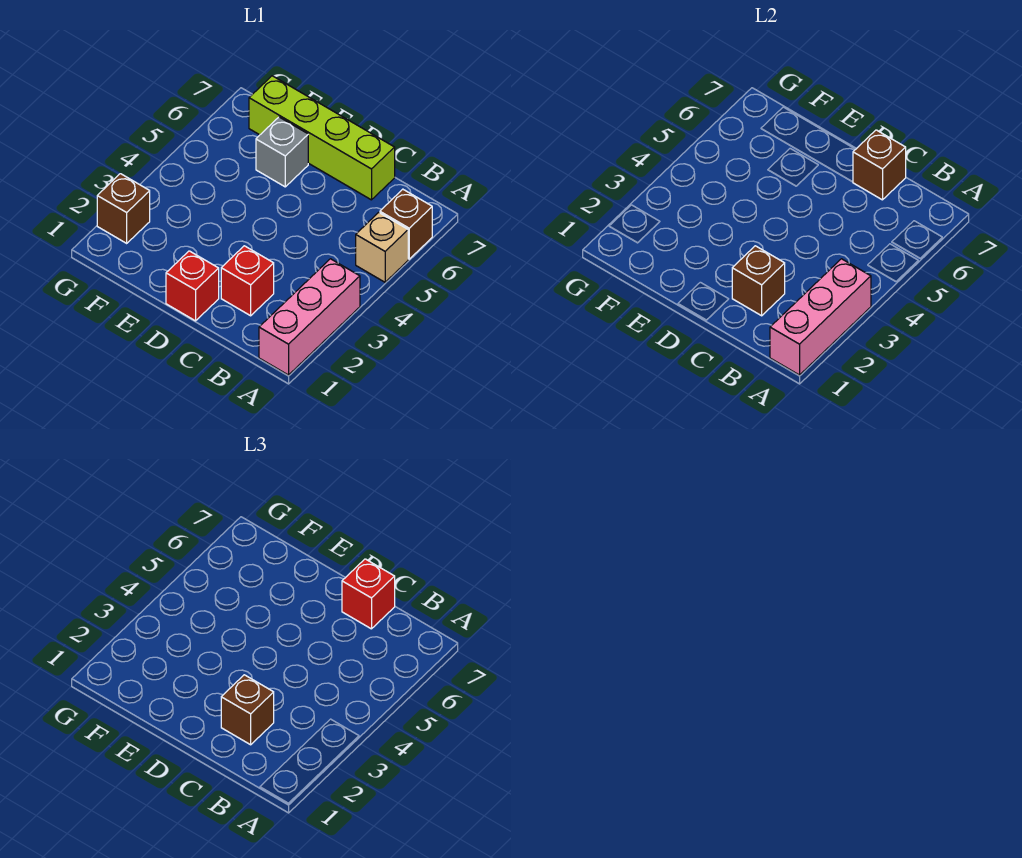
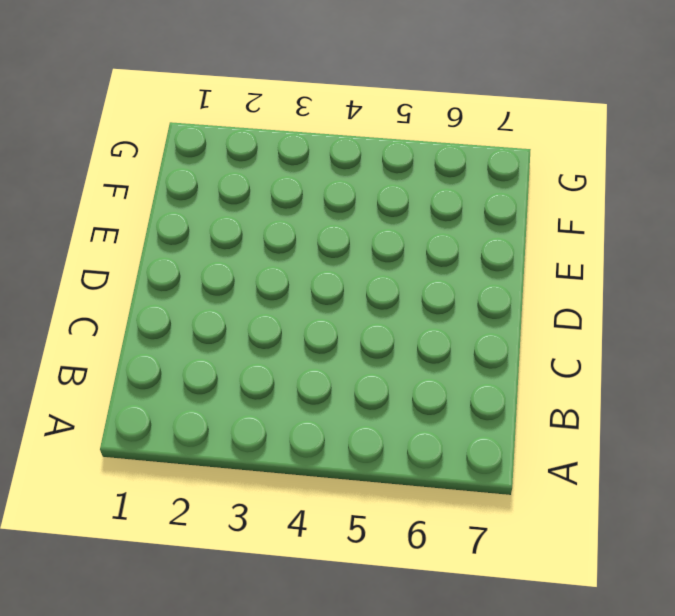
none -> pink 1x3 brick [259,259,360,375]
none -> tan 1x1 brick [356,212,408,282]
none -> brown 1x1 brick [380,189,432,259]

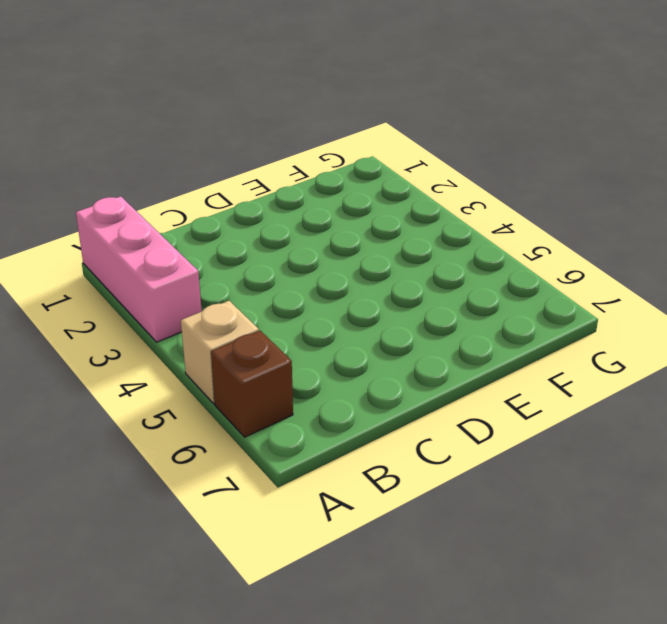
none -> red 1x1 brick [221,246,274,316]
none -> lime 1x4 brick [249,76,395,200]
none -> red 1x1 brick [166,251,219,321]

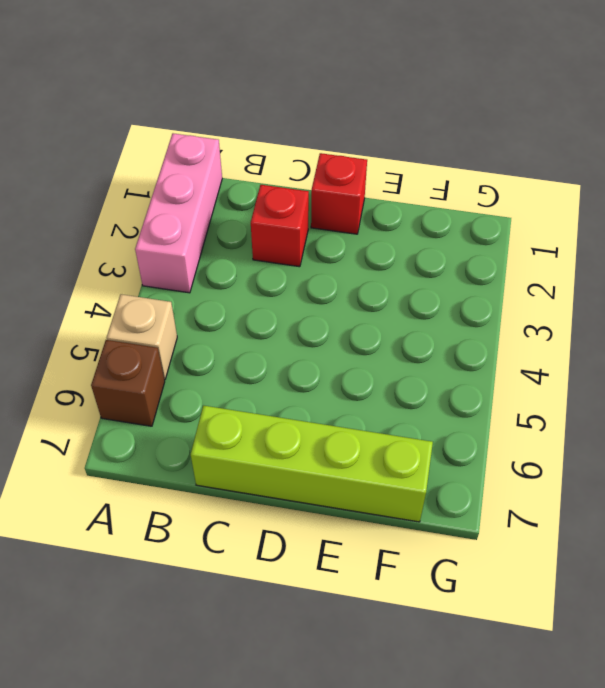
none -> grey 1x1 brick [256,117,308,187]
none -> brown 1x1 brick [97,174,150,243]
none -> pink 1x3 brick [770,259,871,375]

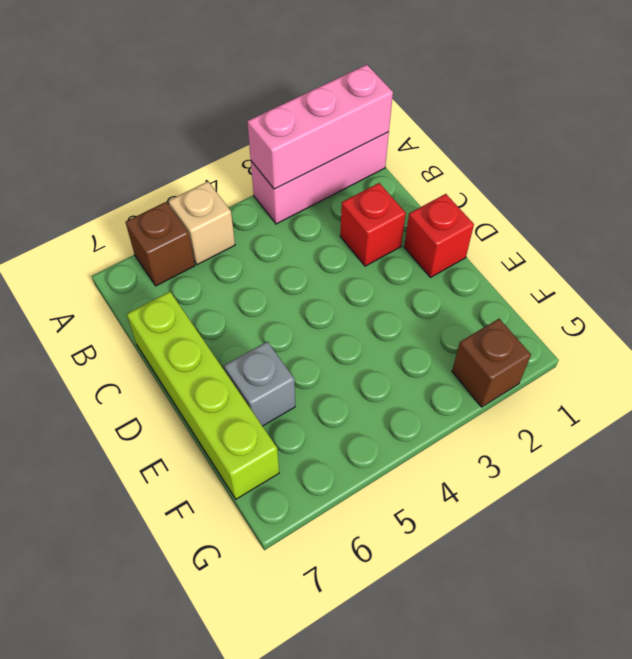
none -> brown 1x1 brick [732,246,785,316]
none -> brown 1x1 brick [853,130,906,200]
none -> brown 1x1 brick [221,675,274,745]

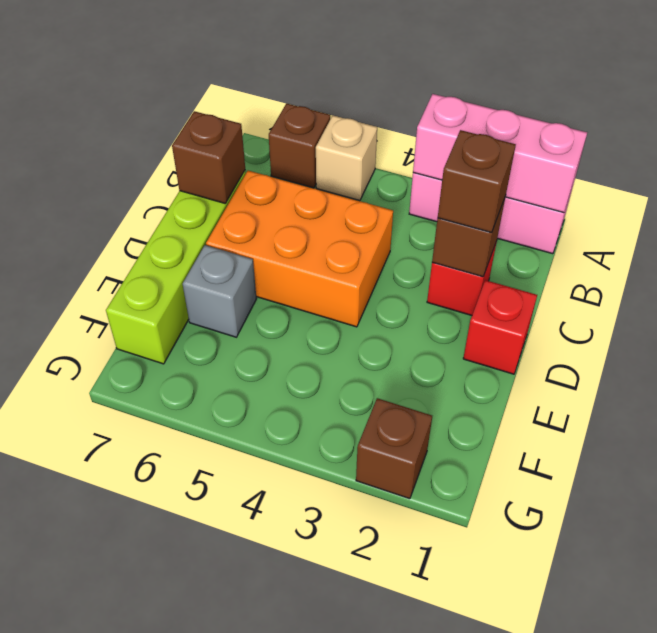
orange 2x3 brick [206,171,393,327] -> none
none -> red 1x1 brick [342,559,395,629]

